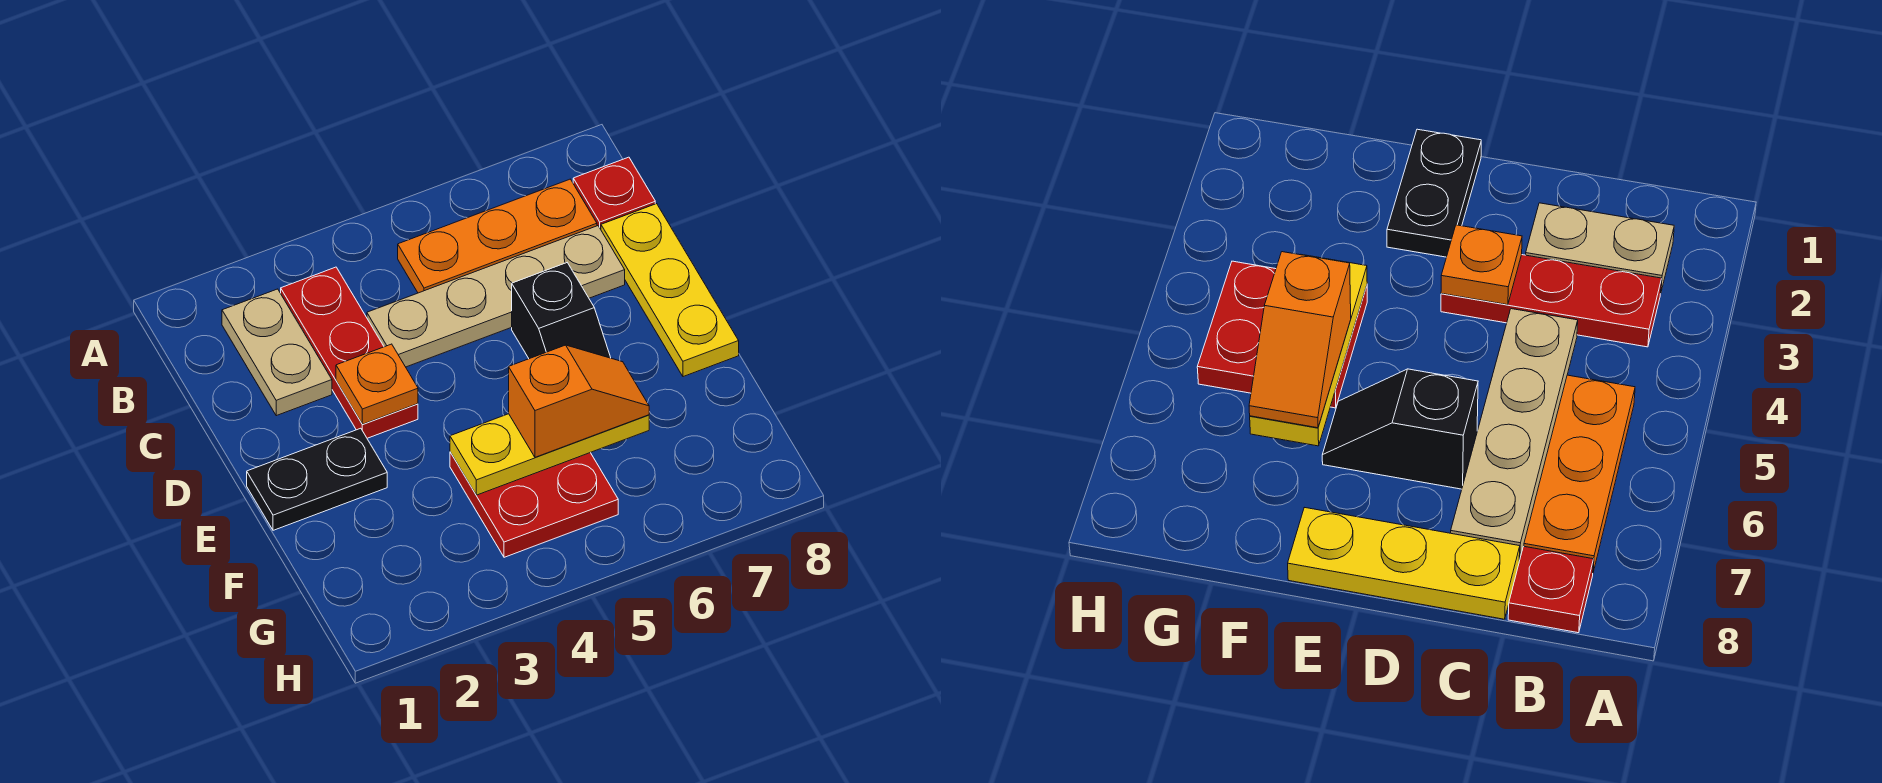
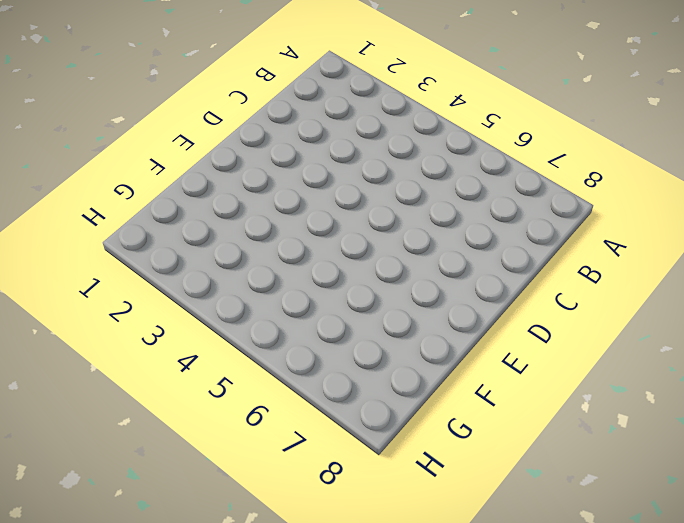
none -> tan 1x2 plate [222,289,332,416]
none -> red 1x3 plate [281,267,418,438]
none -> orange 1x3 plate [398,179,597,293]

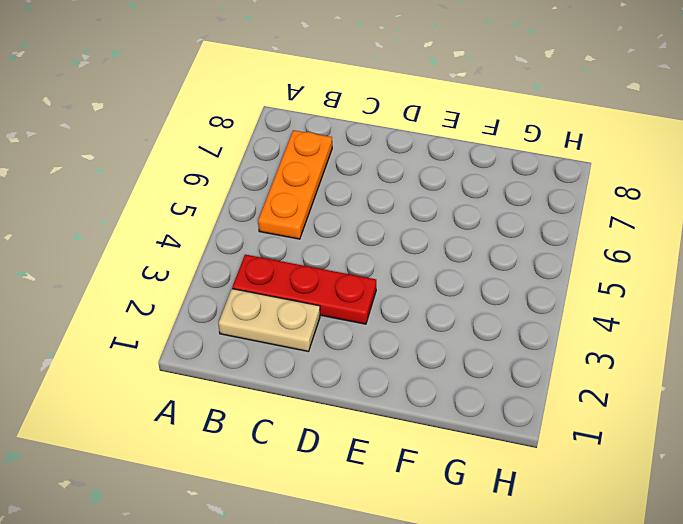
none -> red 1x1 plate [573,157,655,229]
none -> tan 1x4 plate [367,226,625,367]
none -> yellow 1x3 plate [601,204,739,377]

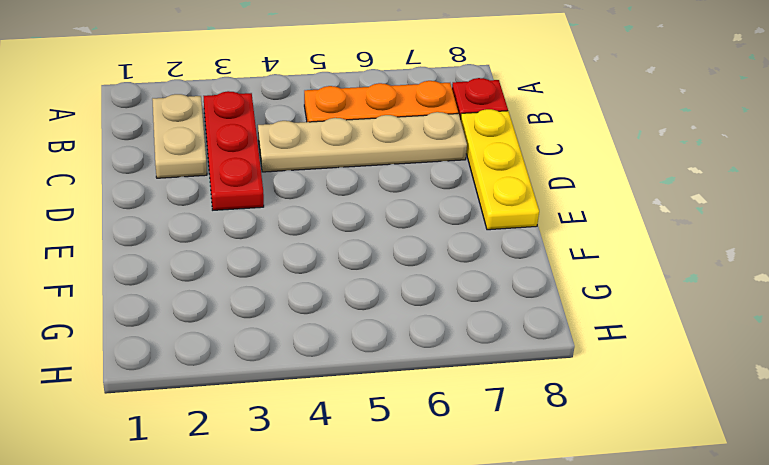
none -> black 1x2 slope [512,263,611,359]
none -> black 1x2 plate [247,428,387,530]
none -> red 2x2 plate [450,452,618,557]

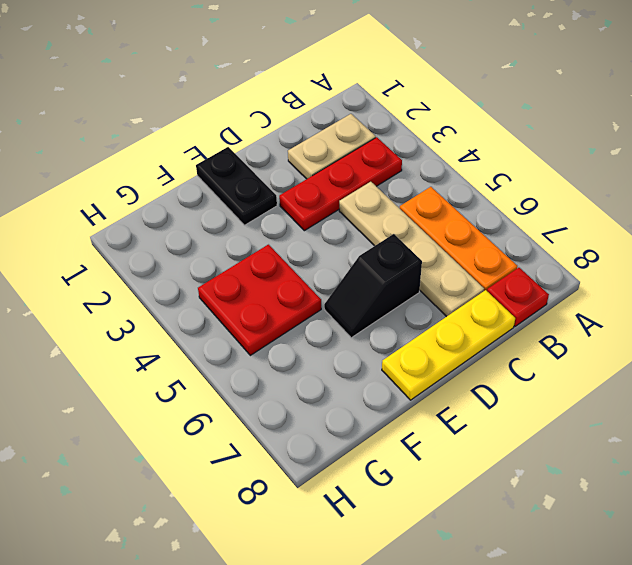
none -> orange 1x1 plate [336,344,418,424]
none -> yellow 1x3 plate [450,414,649,495]
none -> orange 1x2 slope [509,345,649,457]

